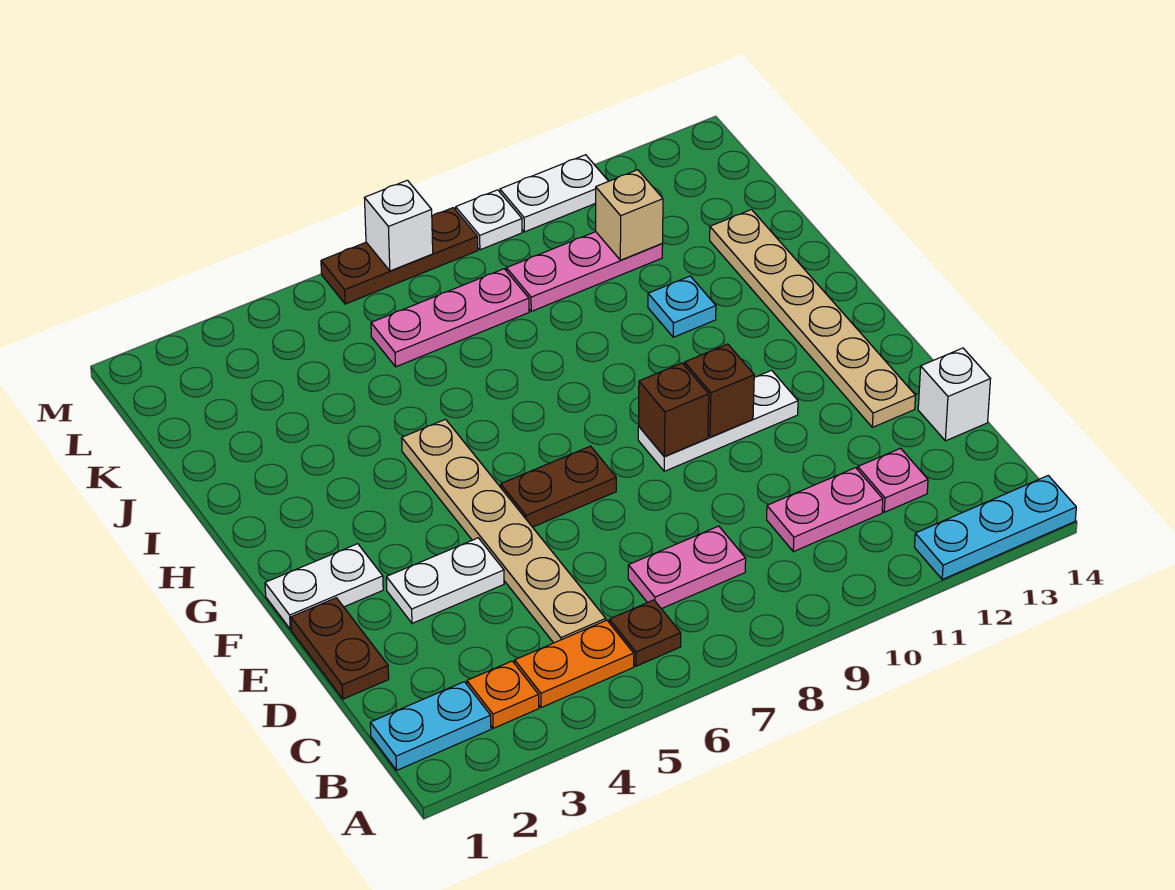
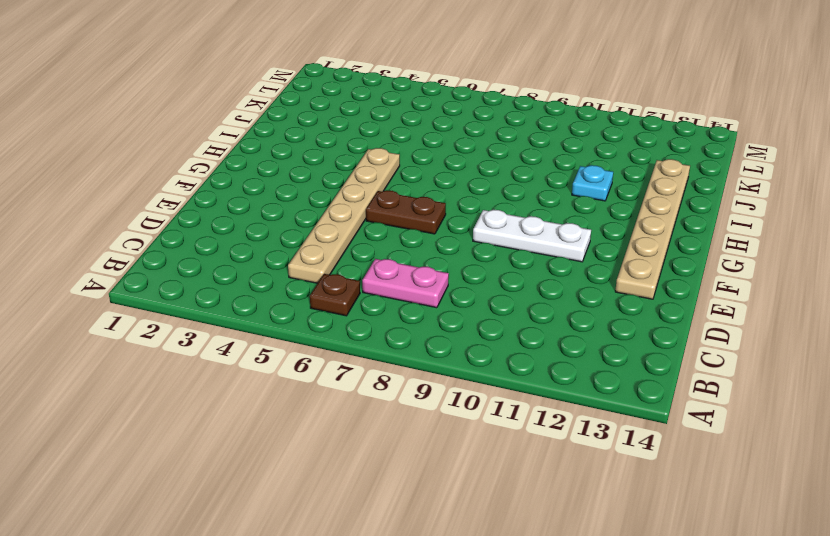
none -> cyan 1x3 plate [915,476,1076,579]
none -> cyan 1x2 plate [370,682,491,770]
none -> orange 1x1 plate [467,661,539,728]

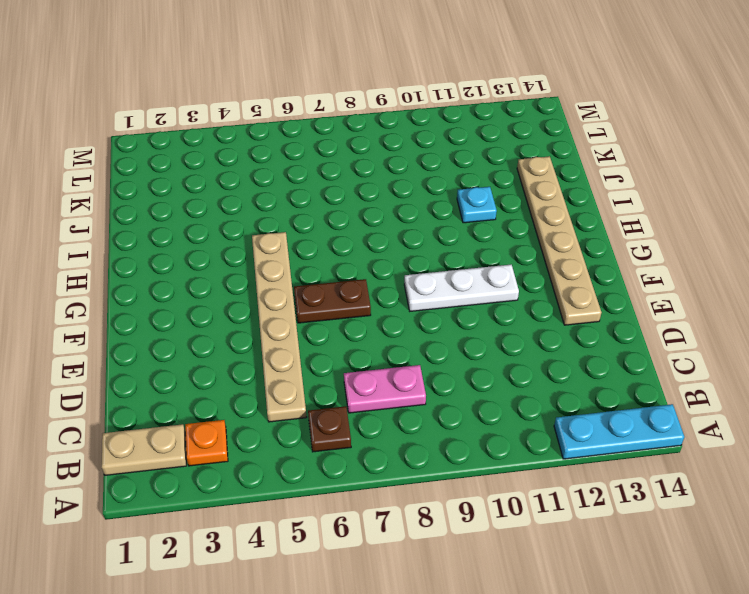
tan 1x2 plate [102,424,186,475] -> cyan 1x2 plate [370,682,491,770]
none -> orange 1x2 plate [515,620,634,708]
none -> pink 1x2 plate [767,468,883,552]
none -> pink 1x1 plate [858,448,928,512]

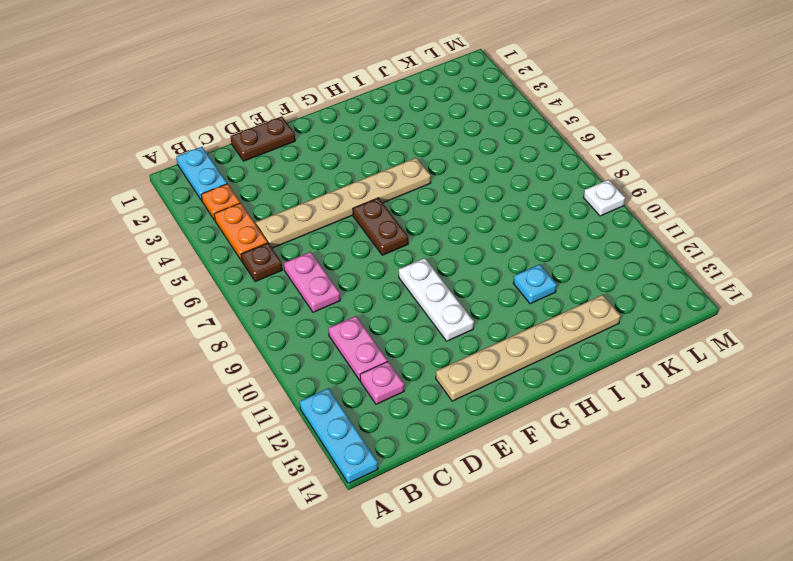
none -> white 1x1 brick [918,348,990,441]
none -> white 1x2 plate [386,538,504,623]
none -> white 1x2 plate [265,544,383,629]

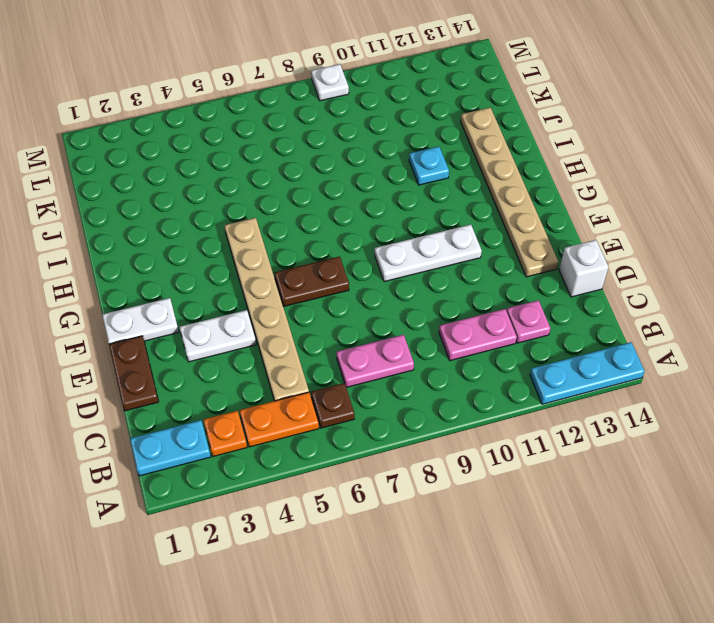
none -> pink 1x3 plate [371,269,529,367]
none -> pink 1x3 plate [506,232,663,311]
none -> brown 1x3 plate [321,208,478,304]

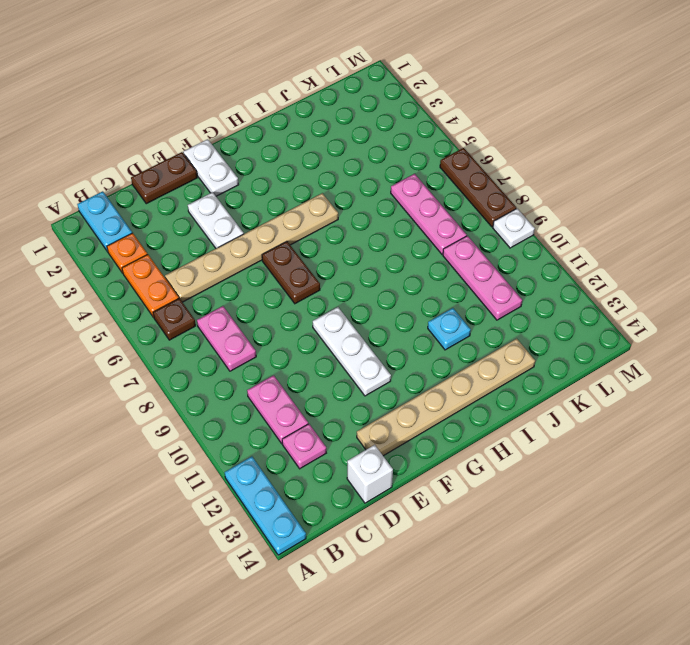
none -> white 1x2 plate [500,155,608,232]
none -> brown 1x1 brick [639,363,709,457]
none -> brown 1x1 brick [685,344,754,437]

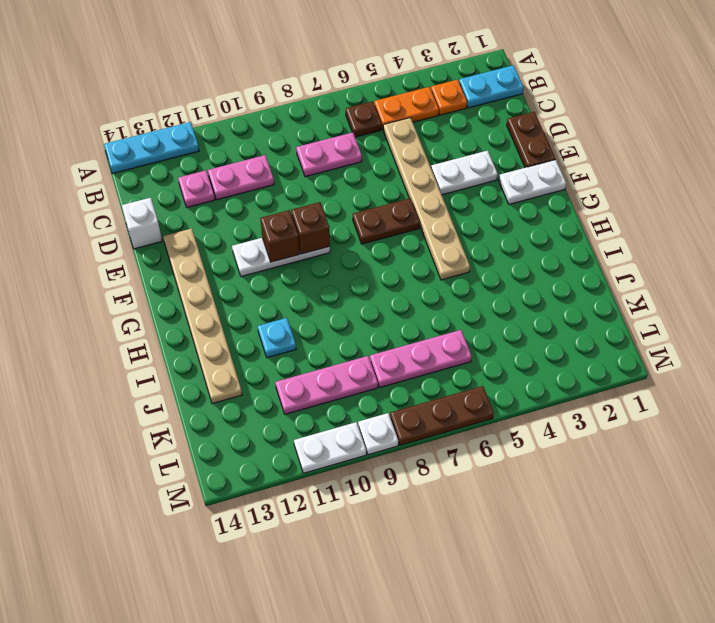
none -> tan 1x1 brick [596,170,663,260]
none -> white 1x1 brick [365,180,433,271]

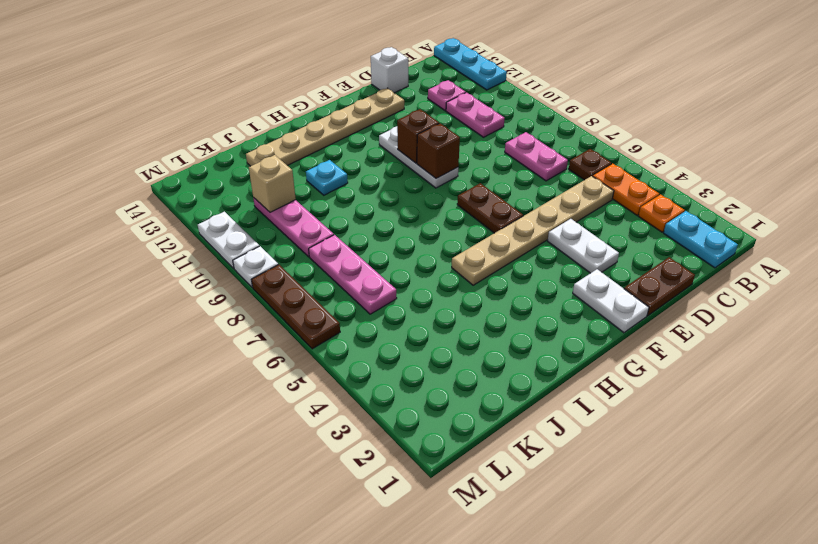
none -> white 1x1 brick [365,180,433,271]

